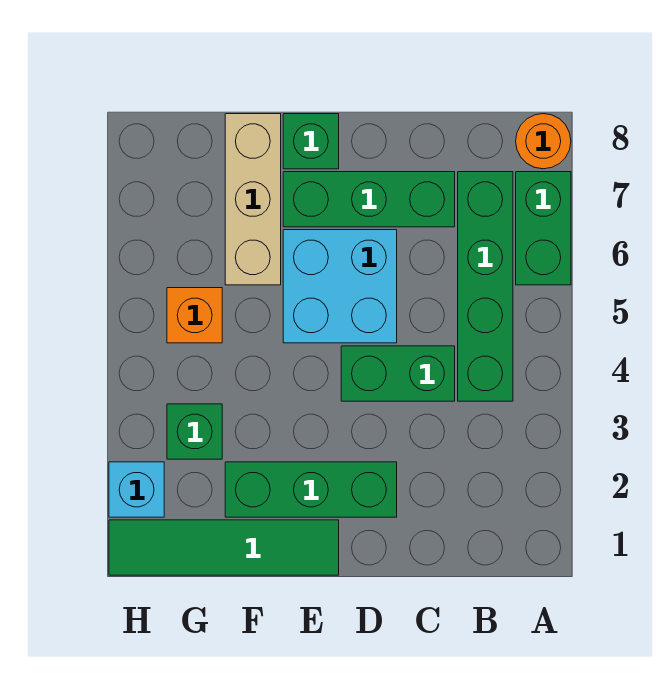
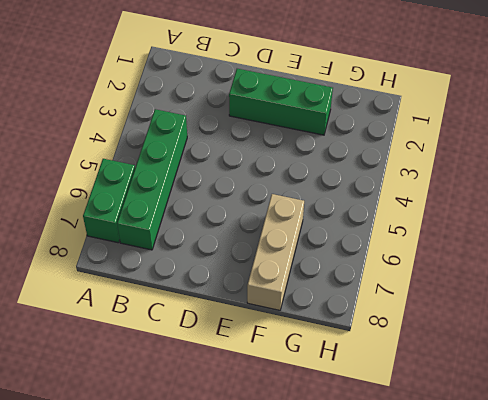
none -> orange 1x1 round brick [516,114,571,169]
none -> green 1x2 brick [341,346,455,401]
none -> green 1x3 brick [283,172,455,227]

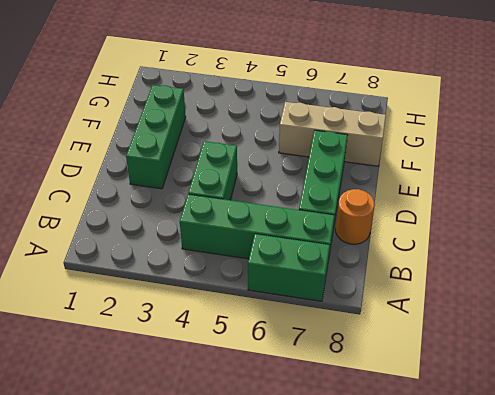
orange 1x1 round brick [336,189,375,244] -> orange 1x1 round brick moved to [516,114,571,169]
none -> cyan 2x2 brick [283,230,397,343]
none -> green 1x4 tile [109,520,339,575]
none -> green 1x1 brick [283,114,339,169]

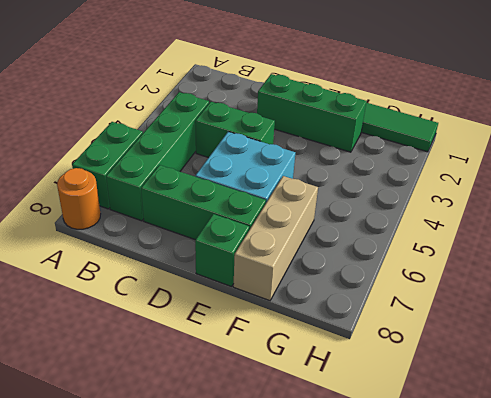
none -> green 1x1 brick [167,404,222,459]
none -> orange 1x1 brick [167,288,222,343]
none -> cyan 1x1 brick [109,462,164,517]

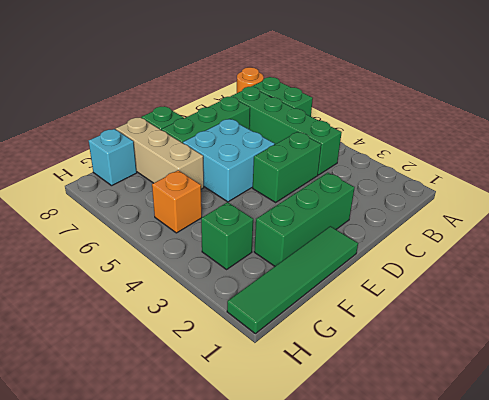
cyan 1x1 brick [89,129,137,186] -> cyan 1x1 brick moved to [109,462,164,517]

